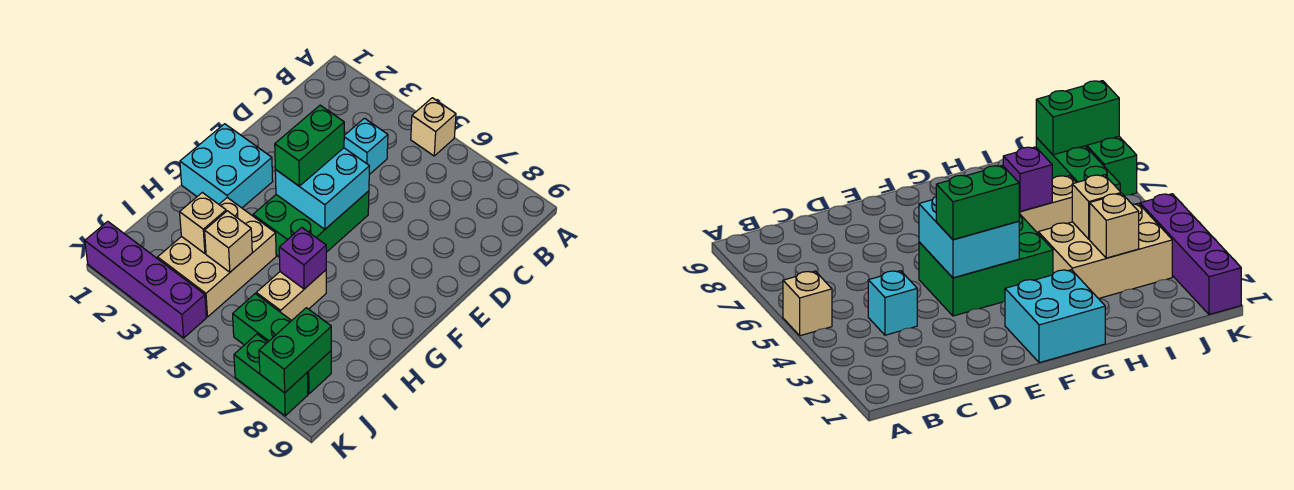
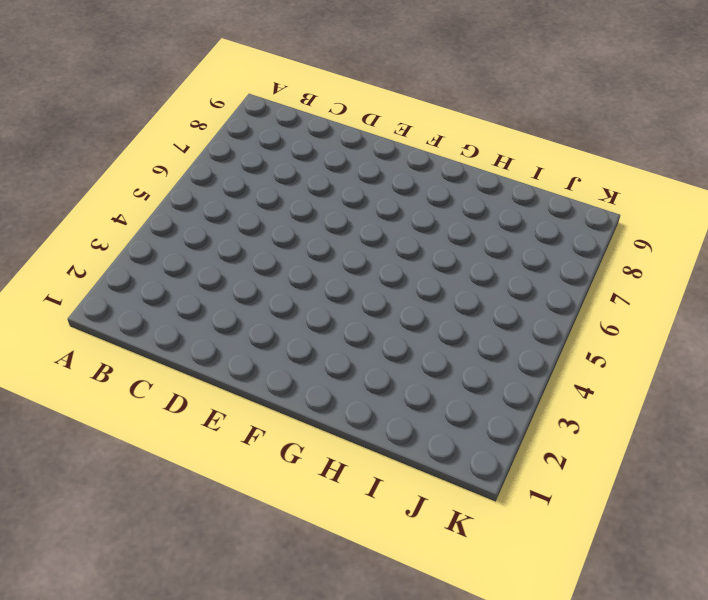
none -> tan 1x1 brick [411,98,456,156]
none -> cyan 1x1 brick [344,118,388,175]
none -> green 2x3 brick [253,191,369,257]

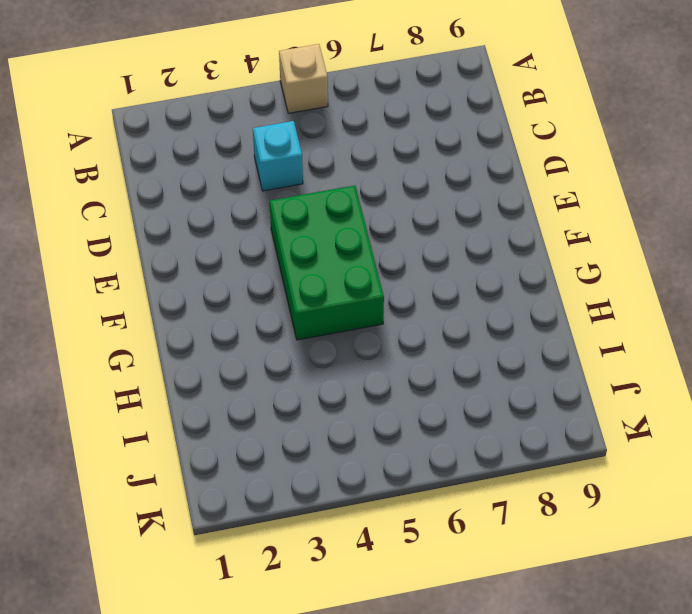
none -> cyan 2x2 brick [180,124,273,208]
none -> tan 2x3 brick [158,198,276,317]
none -> tan 1x2 brick [256,270,326,321]

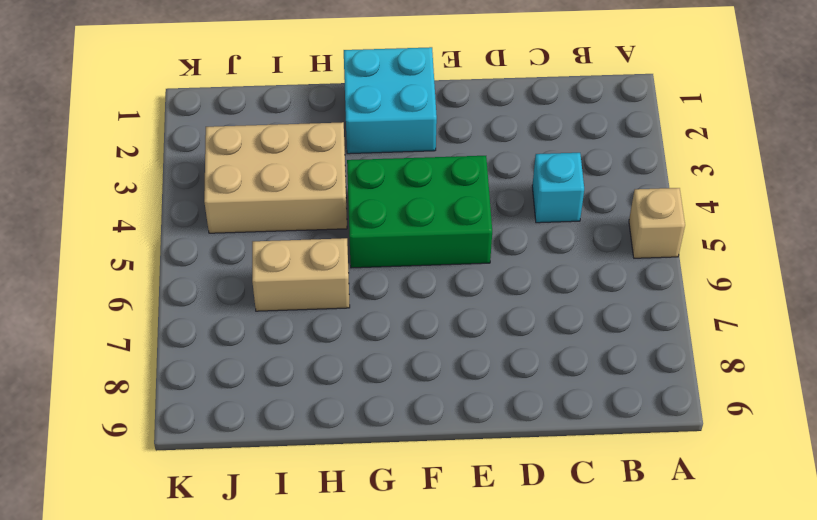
none -> green 1x3 brick [233,294,331,394]
none -> purple 1x4 brick [85,221,206,338]
none -> green 1x2 brick [234,334,308,416]

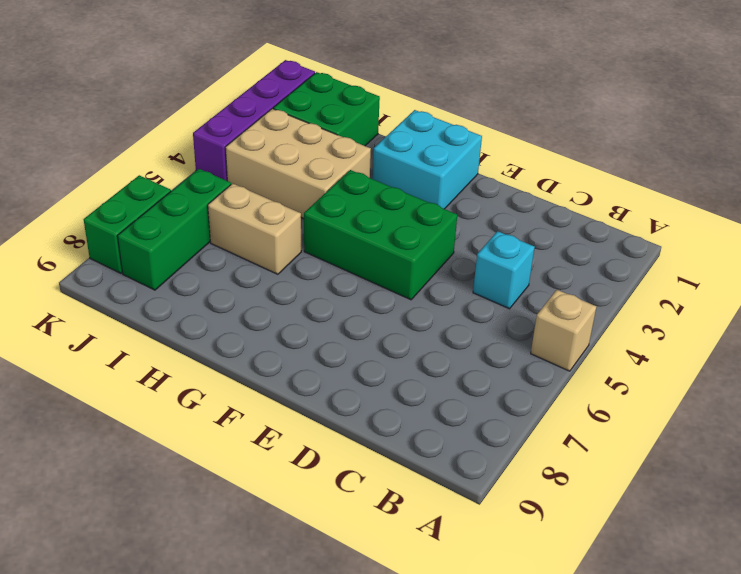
green 2x2 brick [273,72,380,146] -> none
none -> cyan 2x2 brick [275,148,369,229]
none -> purple 1x1 brick [279,227,326,289]
none -> tan 1x1 brick [180,192,226,254]

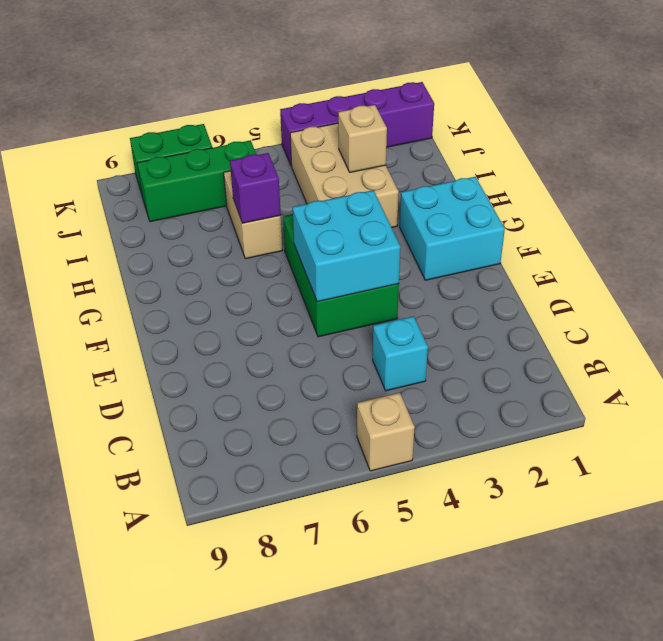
none -> tan 1x1 brick [205,211,252,272]
none -> green 1x2 brick [259,308,331,393]
none -> green 1x2 brick [275,105,344,186]

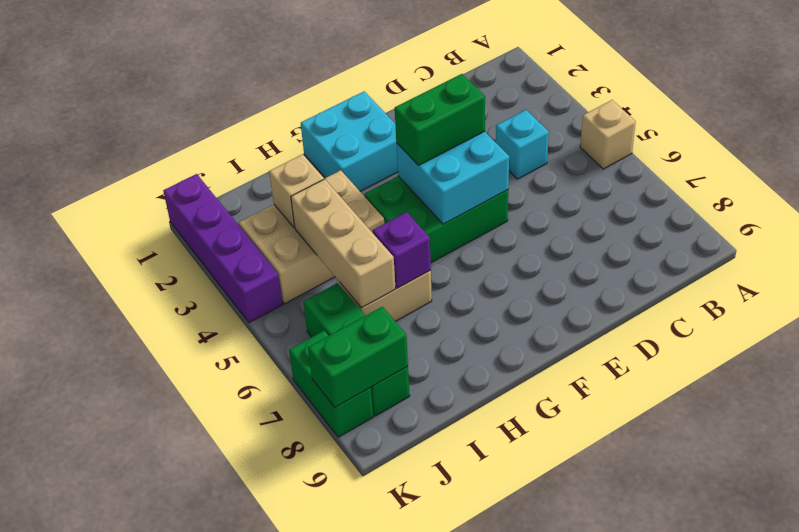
tan 1x3 brick [291,179,396,308] -> tan 1x1 brick [205,211,252,272]

